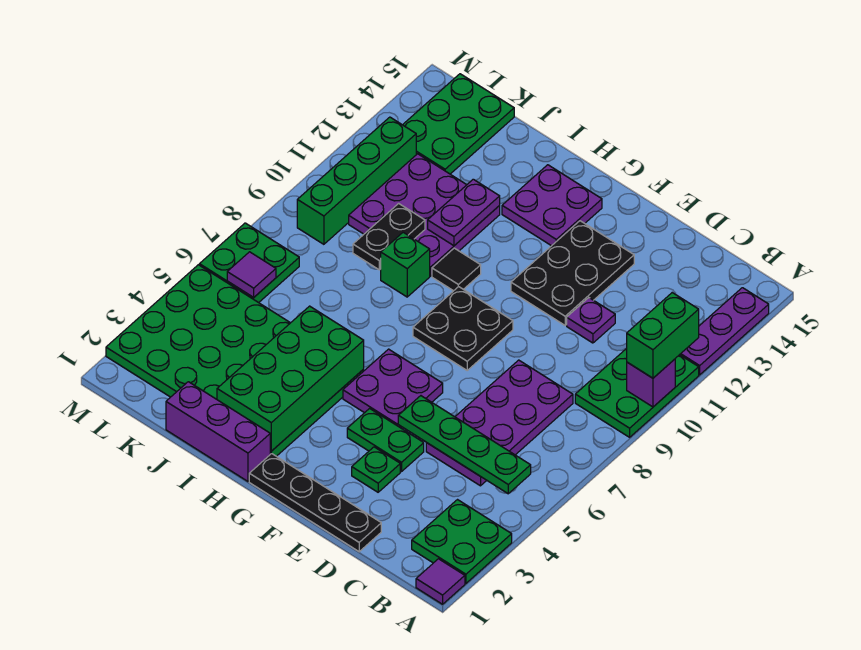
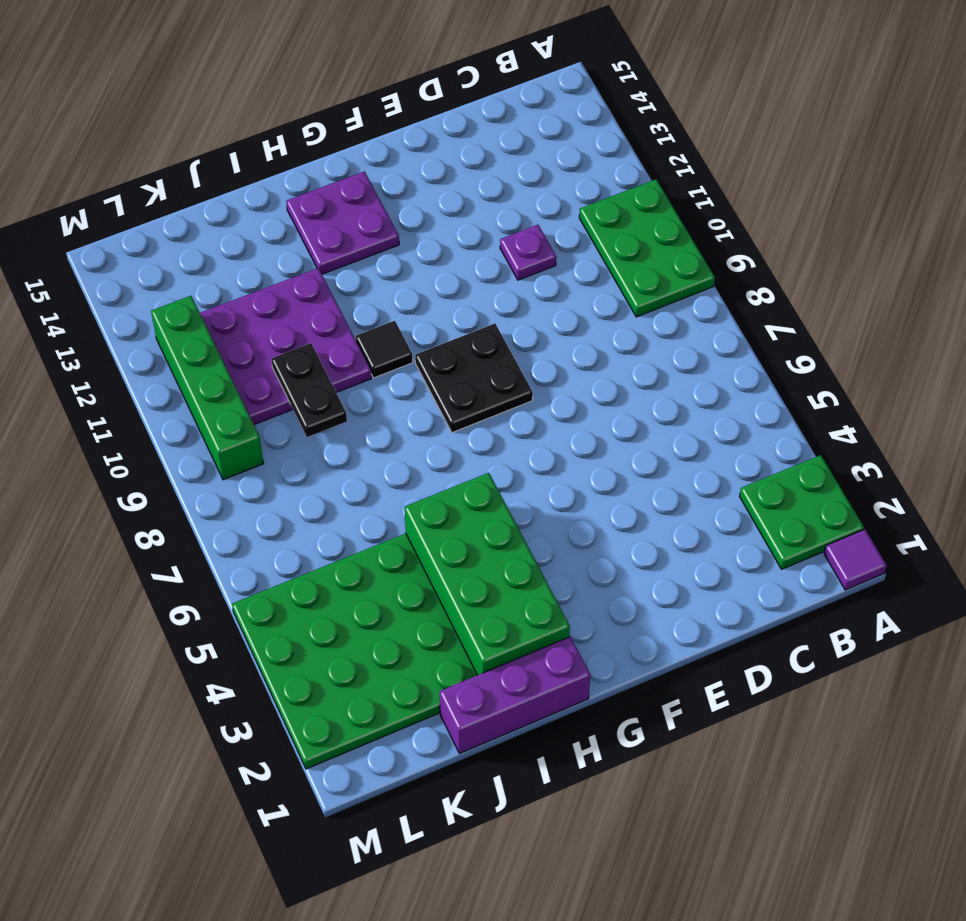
none -> purple 1x3 plate [680,288,769,375]
none -> purple 2x4 plate [426,360,573,486]
none -> black 1x4 plate [249,454,381,552]

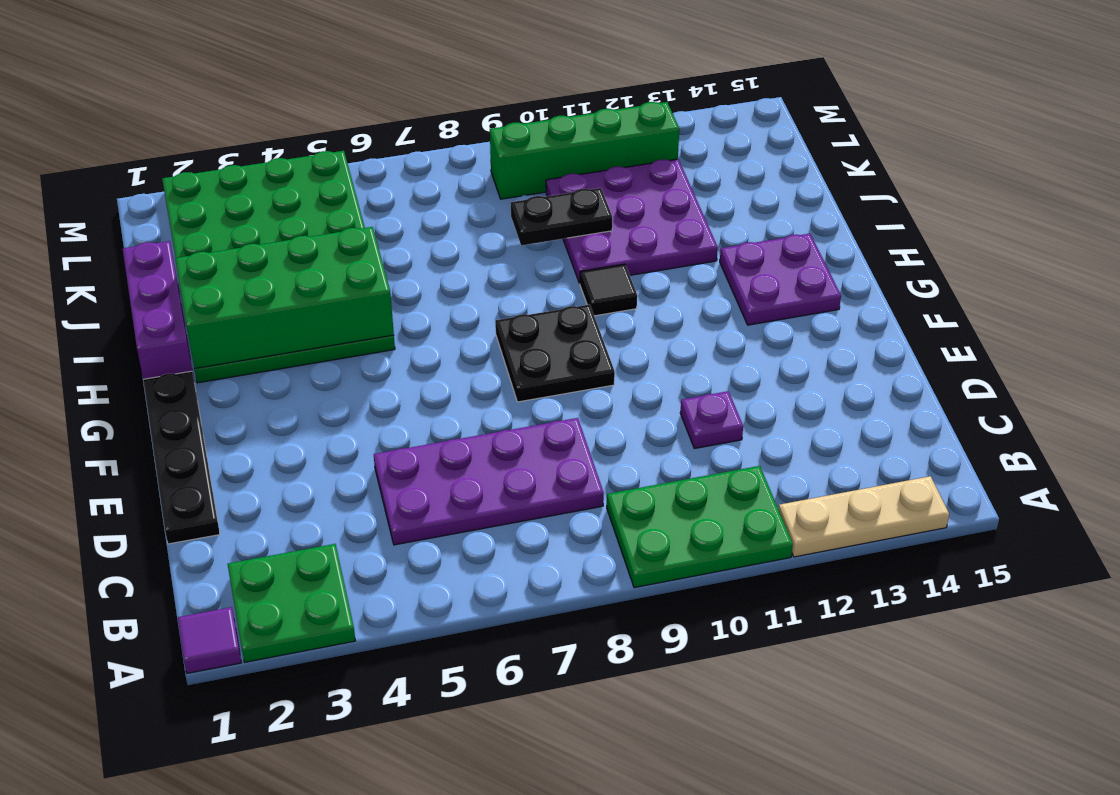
tan 1x3 plate [778,476,949,557] -> purple 1x3 plate [680,288,769,375]
none -> green 1x1 plate [352,447,400,492]
none -> green 1x2 plate [347,409,424,472]
none -> black 2x3 plate [511,221,634,325]

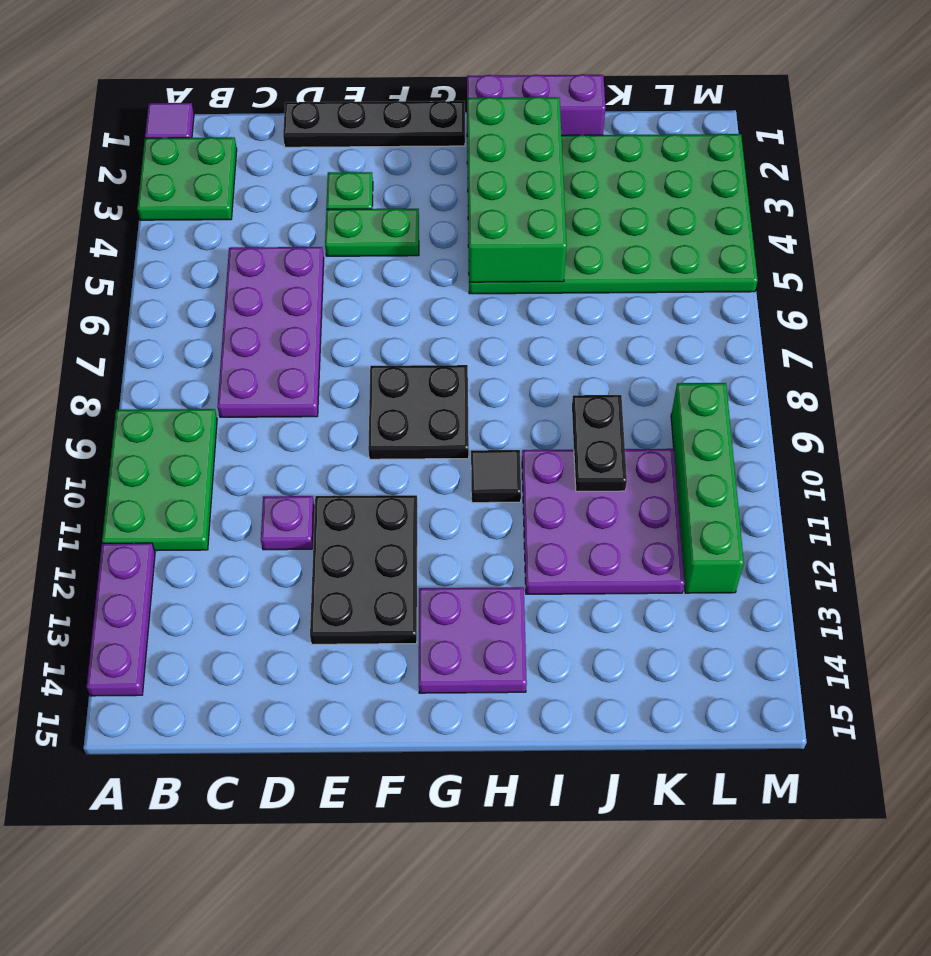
none -> purple 2x2 plate [343,349,443,429]
none -> green 1x1 brick [381,232,430,297]
none -> green 2x3 plate [403,74,514,174]

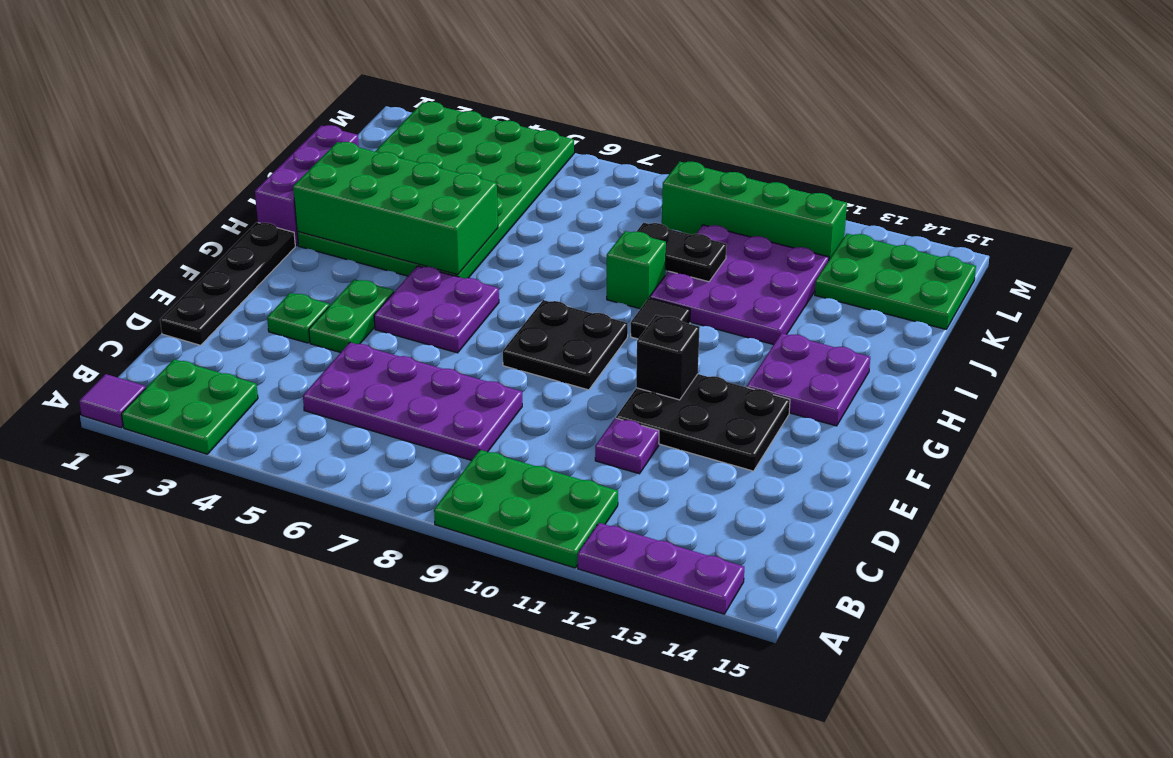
black 1x1 brick [636,315,700,400] -> none
none -> green 2x2 plate [199,223,299,303]
none -> purple 1x1 brick [627,359,675,407]
none -> green 1x4 plate [398,396,531,494]

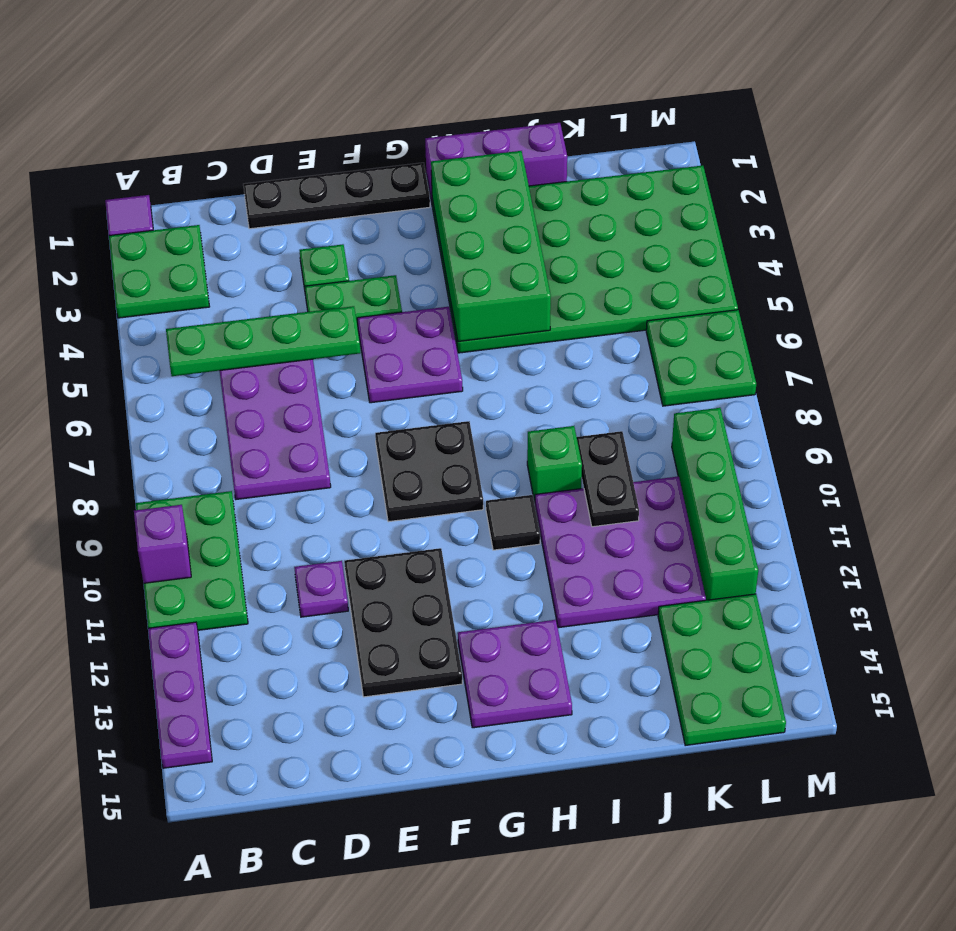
none -> purple 1x2 plate [428,179,500,246]
none -> purple 1x1 tile [227,252,276,297]
none -> green 1x2 brick [627,293,699,378]

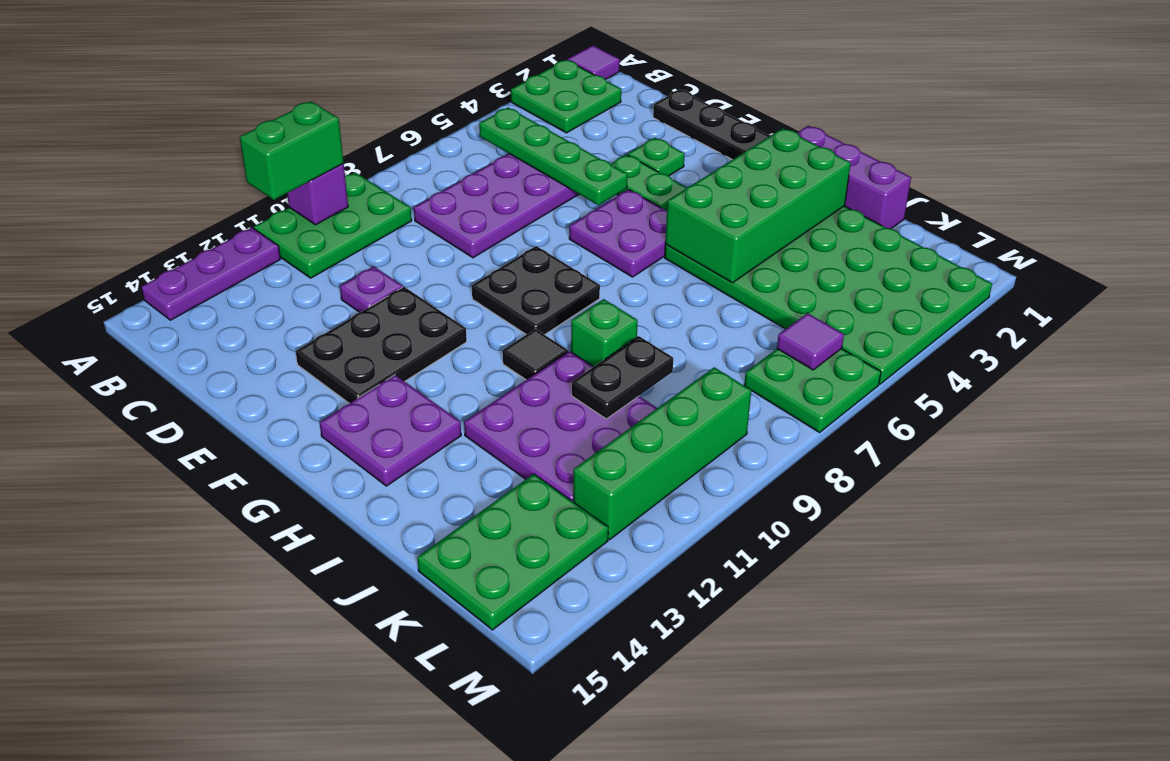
none -> purple 1x2 plate [428,179,500,246]

